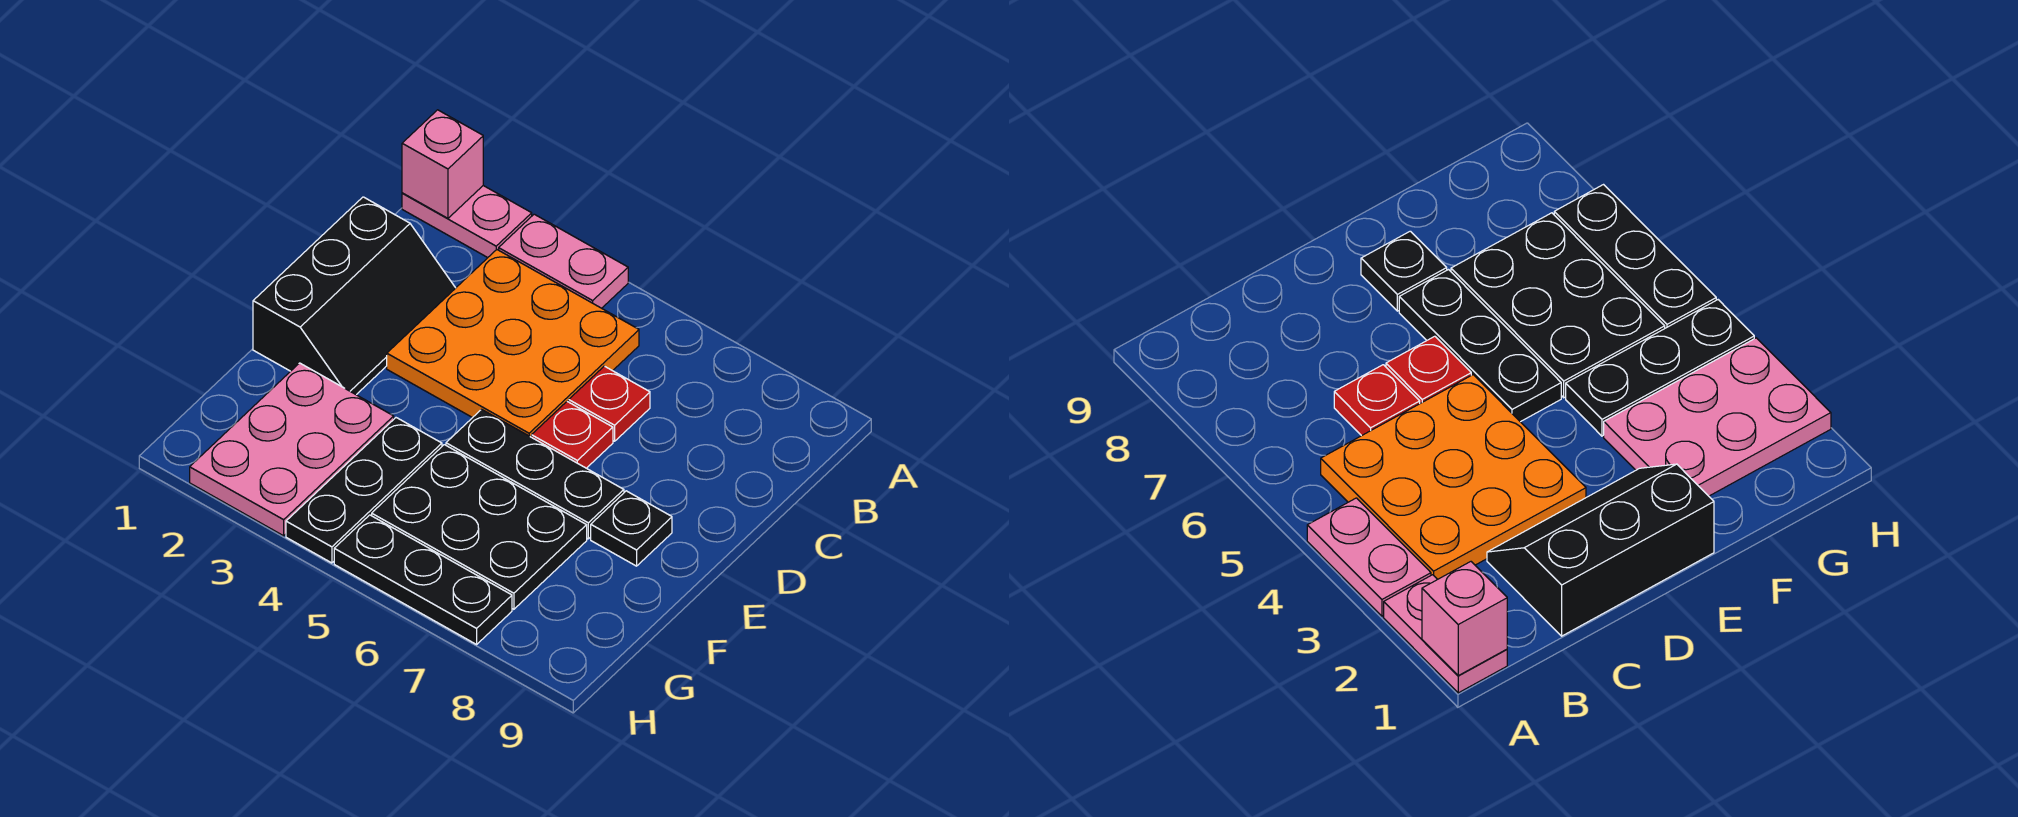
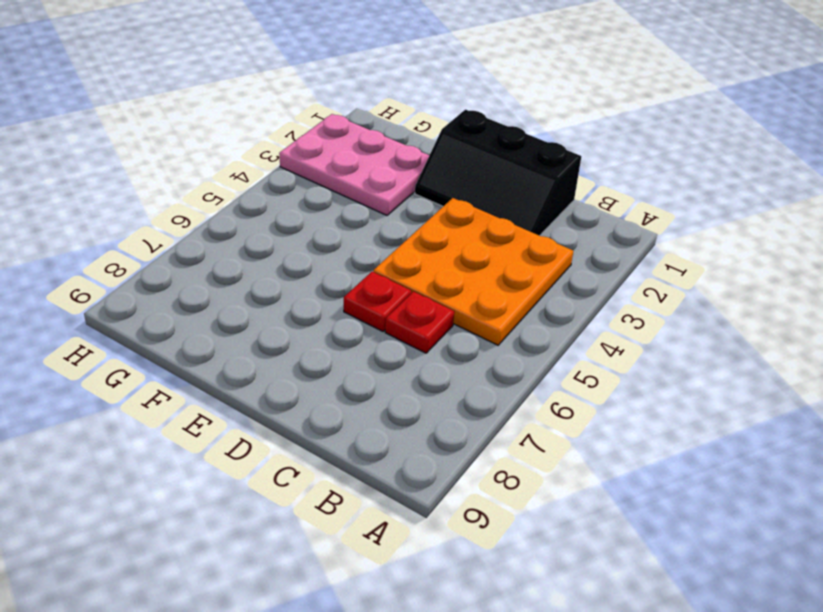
none -> pink 1x2 plate [402,186,532,258]
none -> pink 1x2 plate [499,214,628,308]
none -> black 1x3 plate [446,409,624,539]

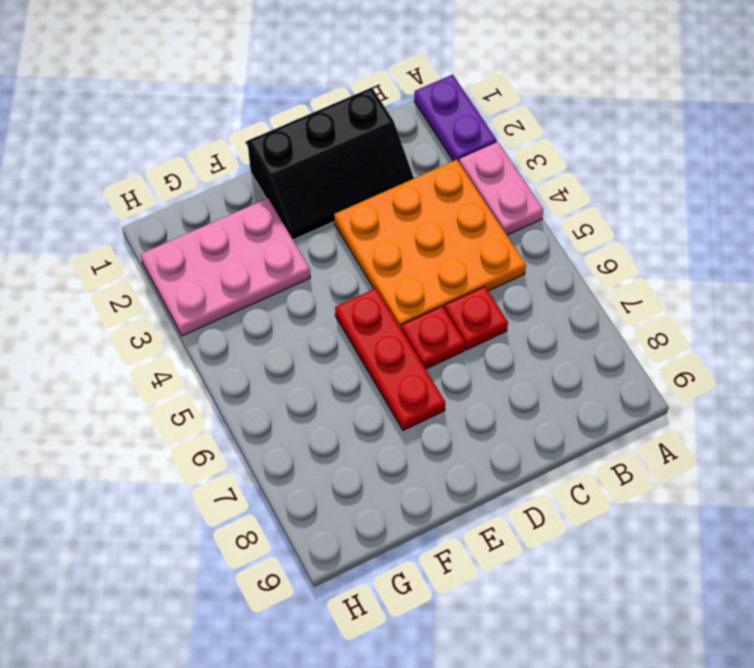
purple 1x2 plate [414,75,497,161] -> pink 1x2 plate [402,186,532,258]
red 1x3 plate [335,288,445,430] -> black 1x3 plate [446,409,624,539]
none -> black 1x1 plate [591,491,672,566]
none -> black 1x3 plate [286,418,442,563]
none -> black 2x3 plate [372,445,587,609]

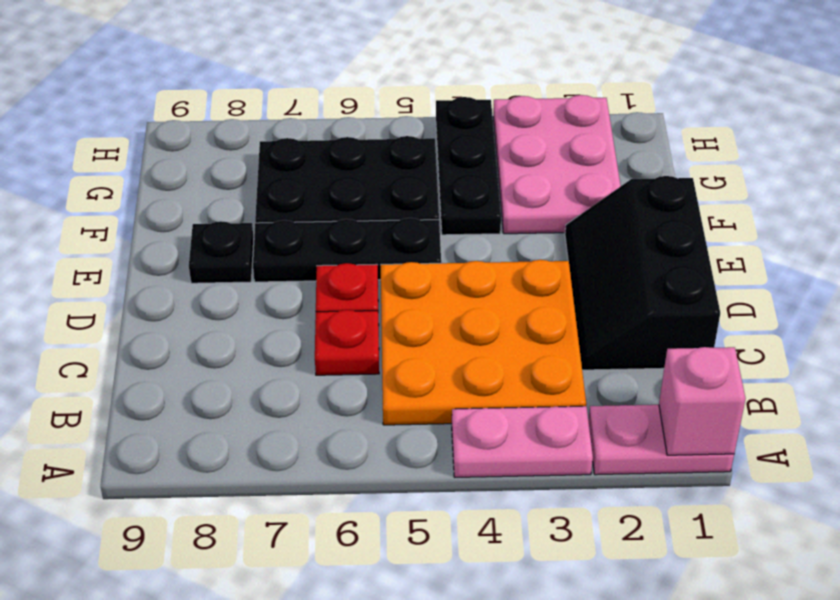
none -> black 1x3 plate [334,515,512,644]

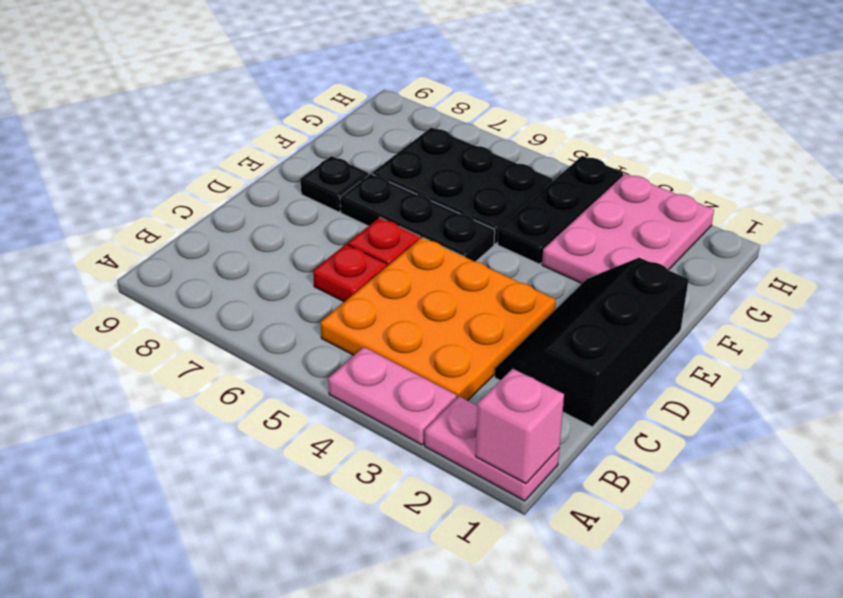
none -> black 1x3 plate [334,515,512,644]

